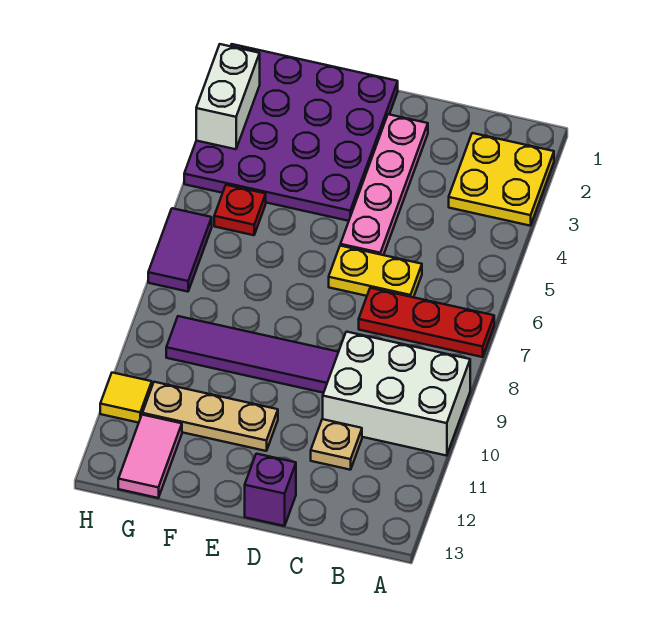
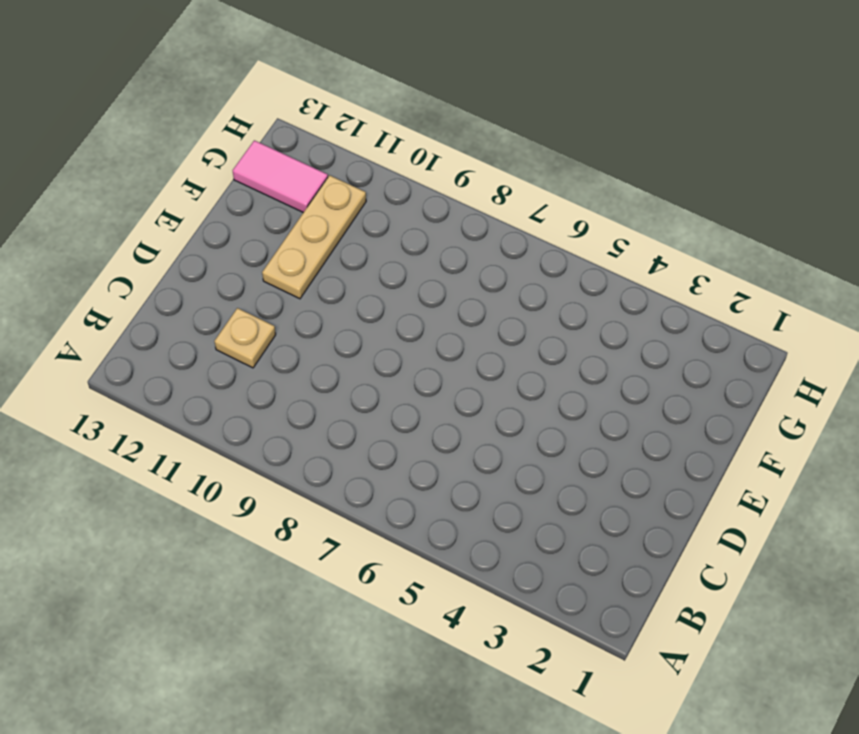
none -> yellow 2x2 plate [449,133,554,226]
none -> red 1x3 plate [359,288,494,357]
none -> white 2x3 brick [323,332,470,456]

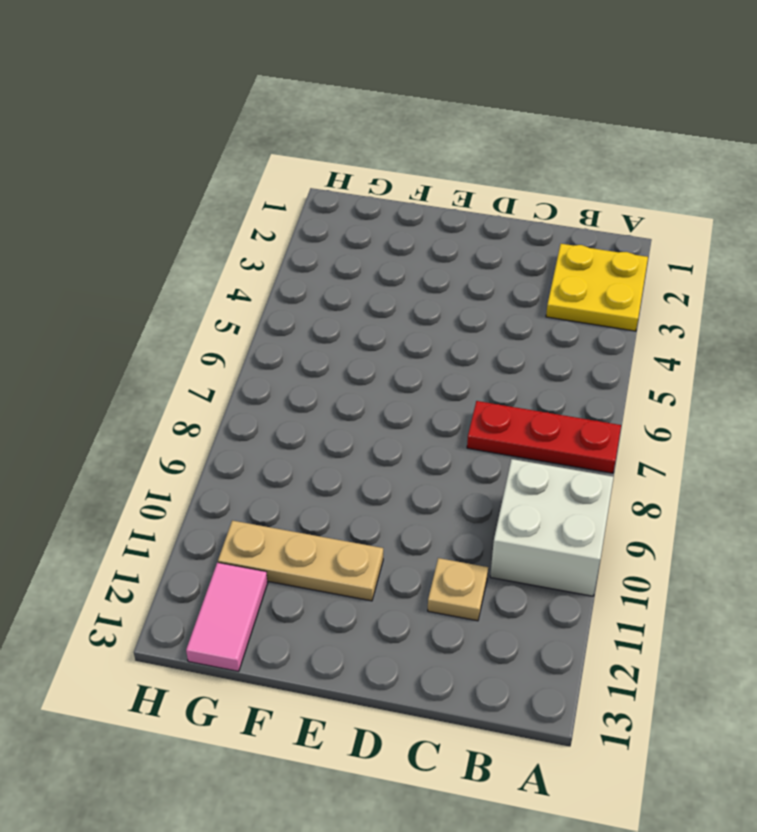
white 2x2 brick [490,459,614,596] -> white 2x3 brick [323,332,470,456]
none -> yellow 1x2 plate [329,246,422,297]
none -> pink 1x4 plate [340,114,428,255]
none -> purple 1x4 tile [166,316,338,393]

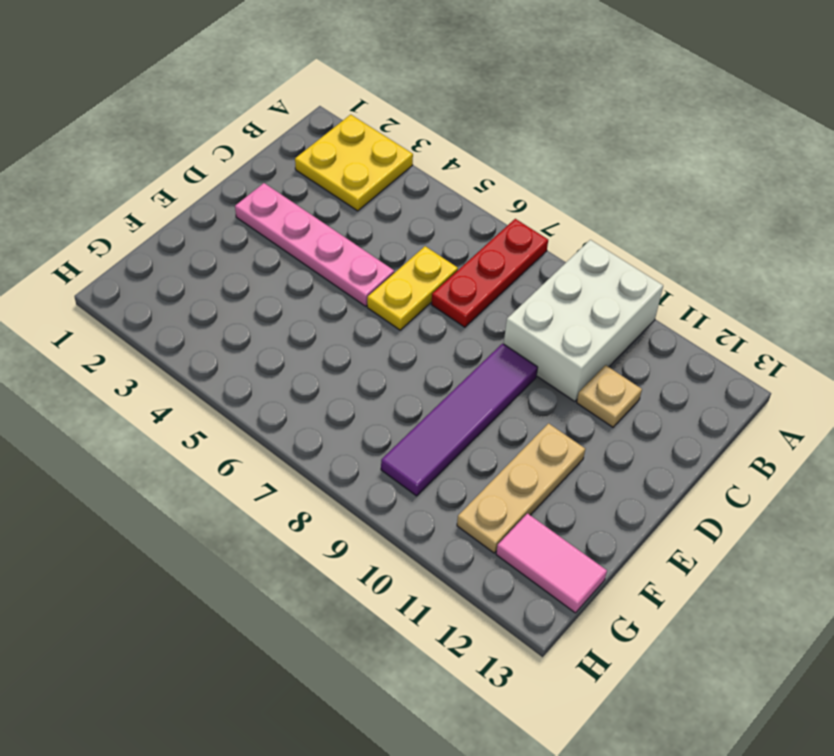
none -> purple 1x1 brick [245,454,296,526]
none -> purple 4x4 plate [184,44,398,221]
none -> red 1x1 plate [214,185,266,235]

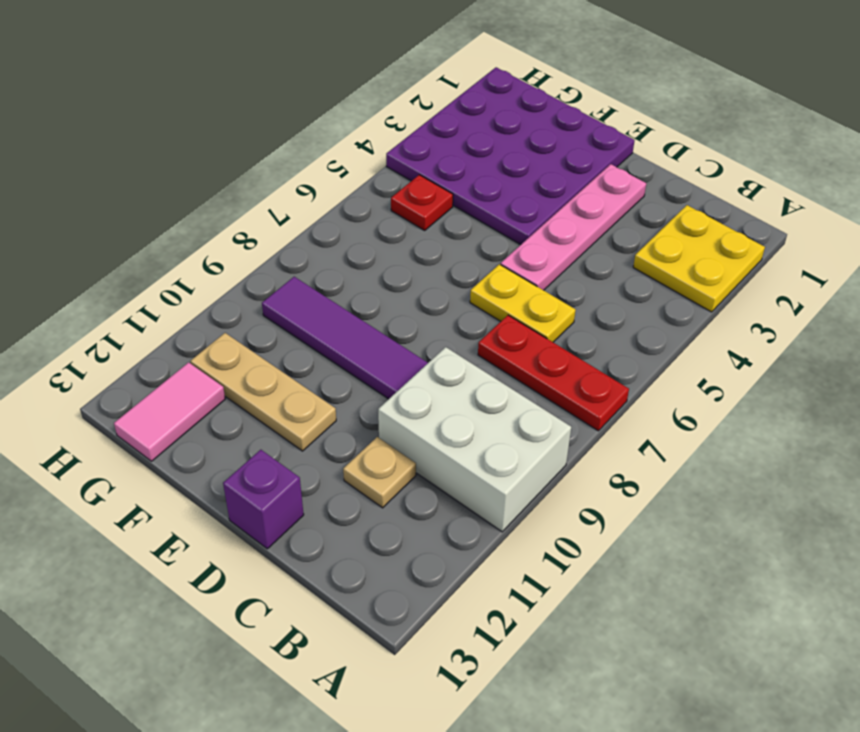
none -> purple 1x2 tile [148,208,212,292]
none -> yellow 1x1 tile [100,373,152,423]
none -> white 1x2 brick [196,44,260,149]

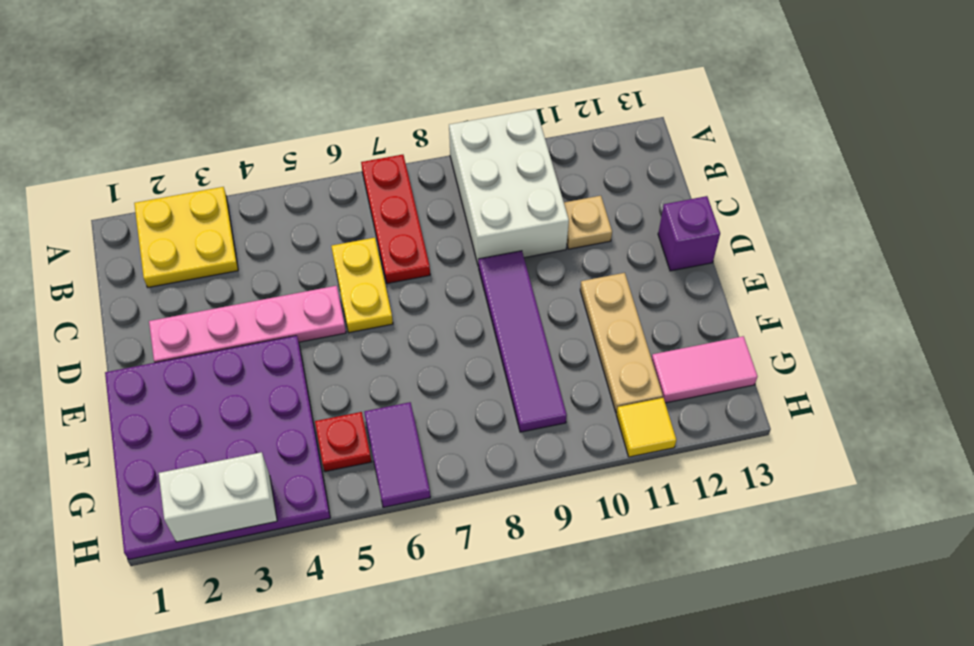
purple 1x2 tile [364,402,430,507] -> purple 1x2 tile turned to [148,208,212,292]

